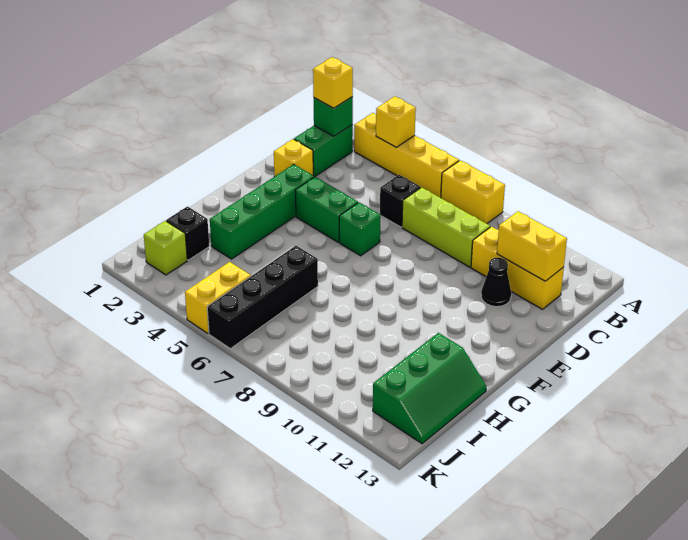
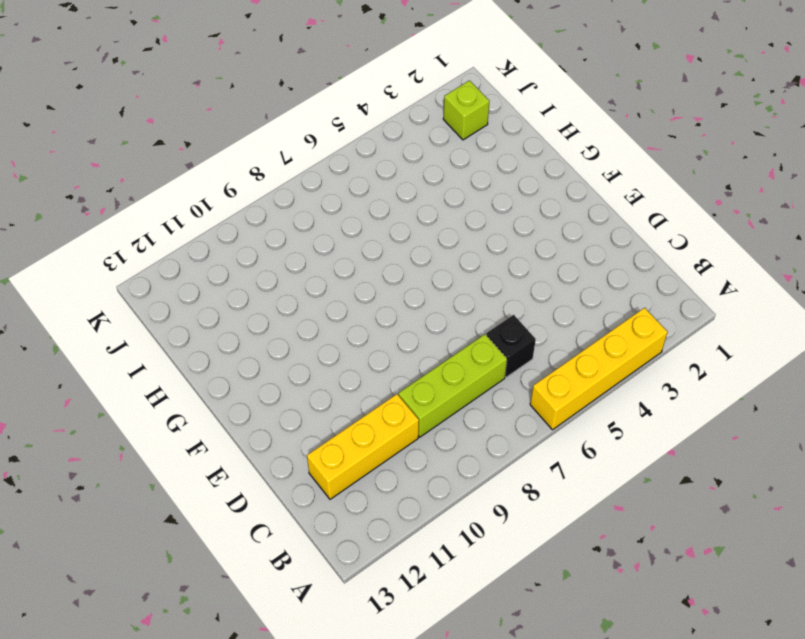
none -> yellow 1x2 brick [441,160,505,224]
none -> green 1x2 brick [294,125,353,177]
none -> yellow 1x1 brick [274,139,313,177]

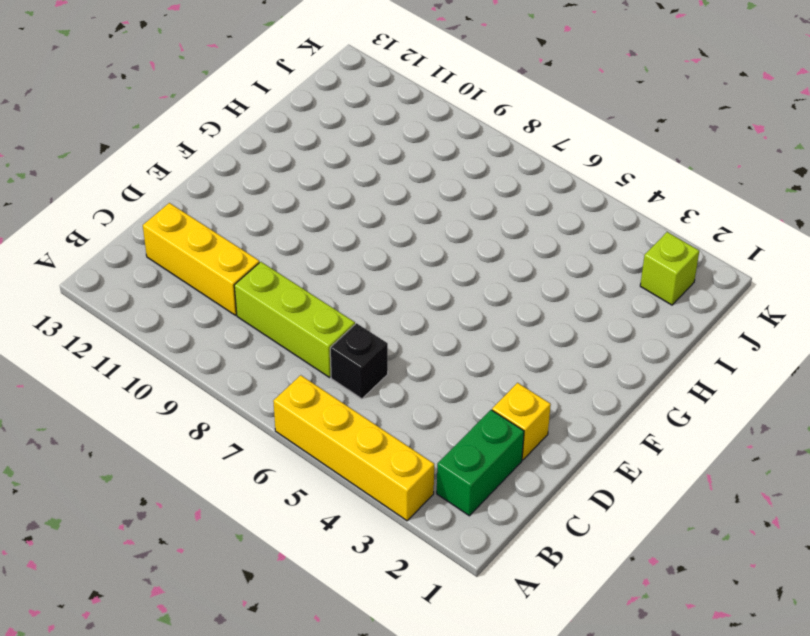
none -> yellow 1x2 brick [441,160,505,224]
none -> black 1x1 cone [481,258,511,307]
none -> green 1x4 brick [210,164,314,259]

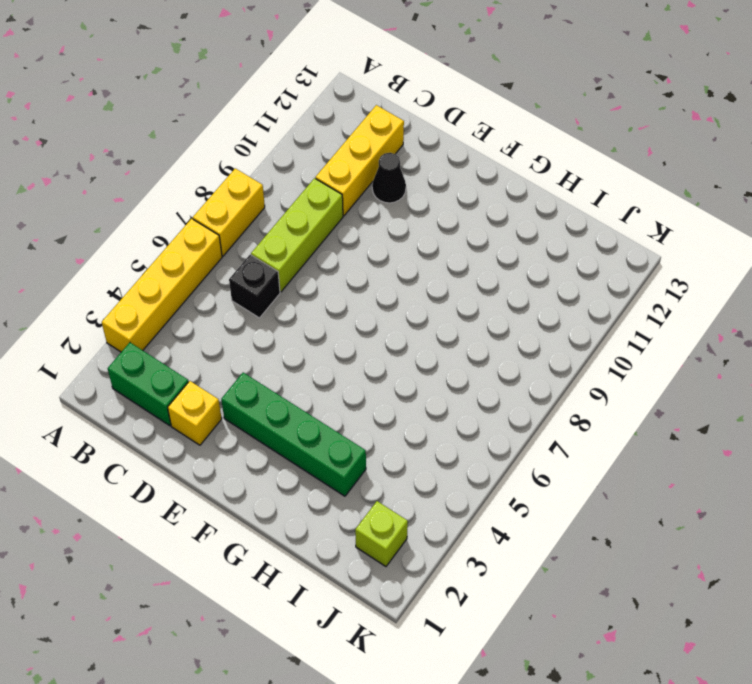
none -> green 1x2 brick [295,177,358,242]
none -> green 1x1 brick [339,202,381,256]
none -> black 1x4 brick [207,246,318,349]

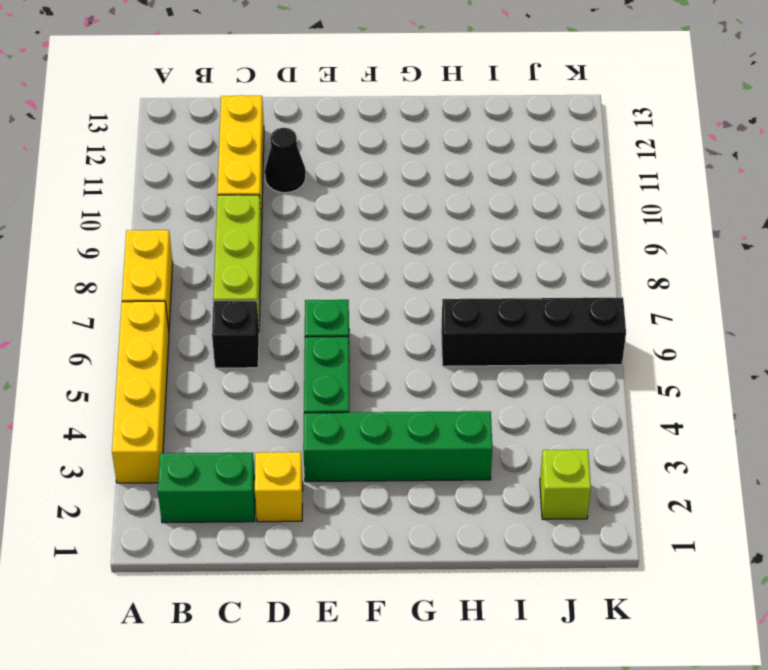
none -> green 2x3 slope [373,333,486,444]
none -> black 1x1 brick [166,207,209,260]
none -> yellow 1x2 brick [185,262,251,333]

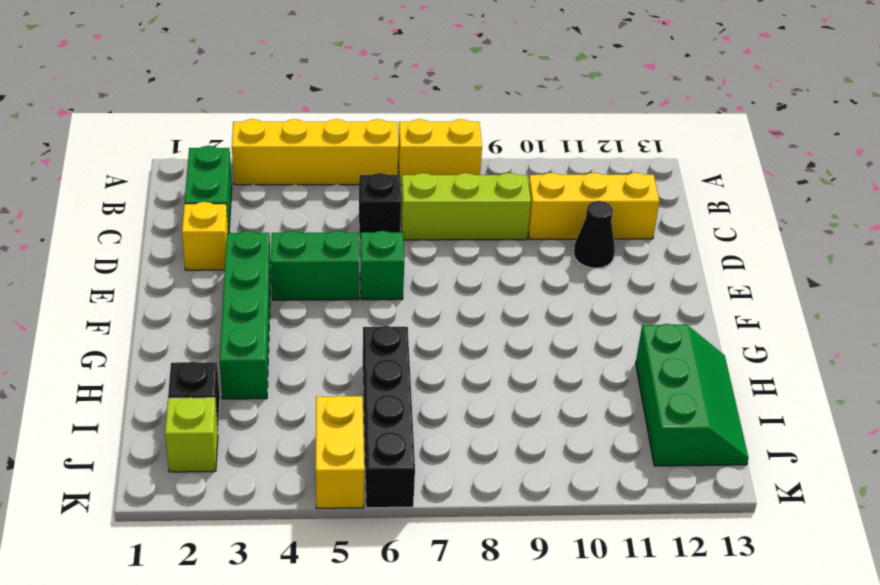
none -> yellow 1x1 brick [376,96,416,148]
none -> green 1x1 brick [314,97,353,136]
none -> yellow 1x2 brick [497,211,567,281]

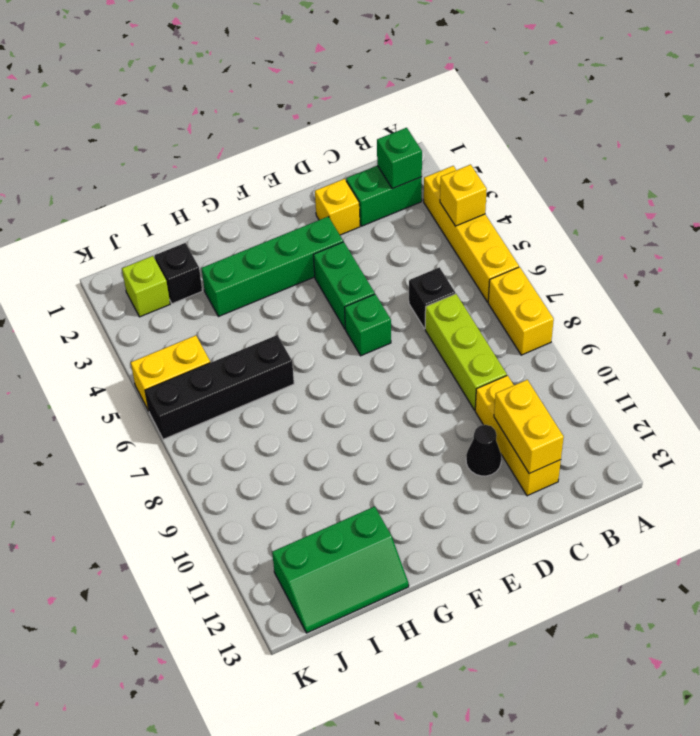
none -> yellow 1x1 brick [313,57,353,108]

